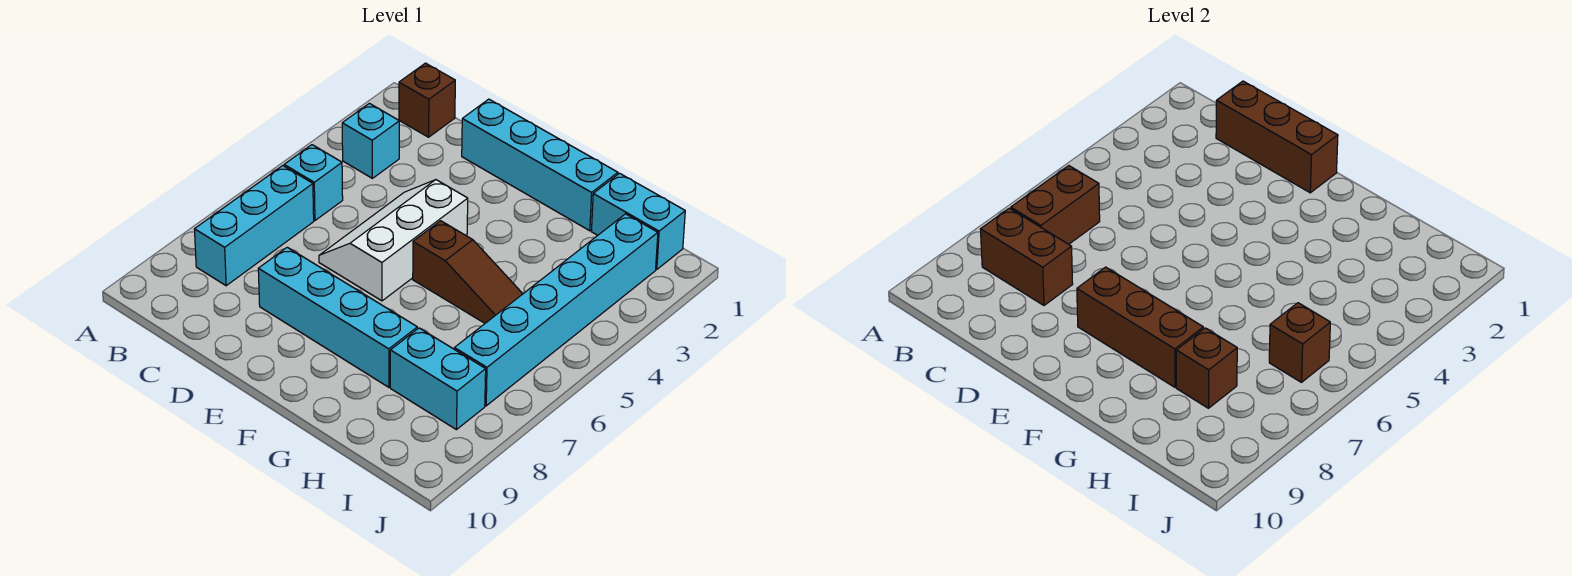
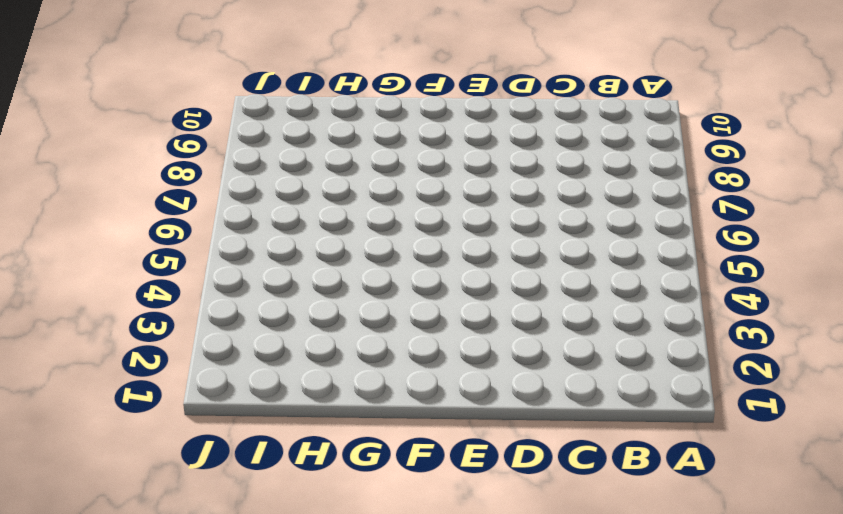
none -> brown 1x1 brick [399,63,455,137]
none -> cyan 1x1 brick [342,103,399,178]
none -> cyan 1x1 brick [284,145,343,220]

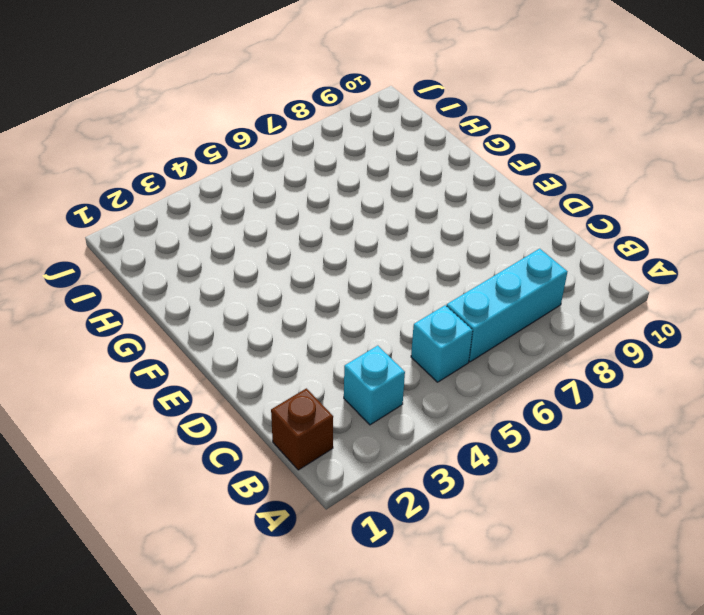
none -> cyan 1x4 brick [462,99,618,231]
none -> white 2x3 slope [319,180,468,301]
none -> cyan 1x4 brick [258,247,417,387]

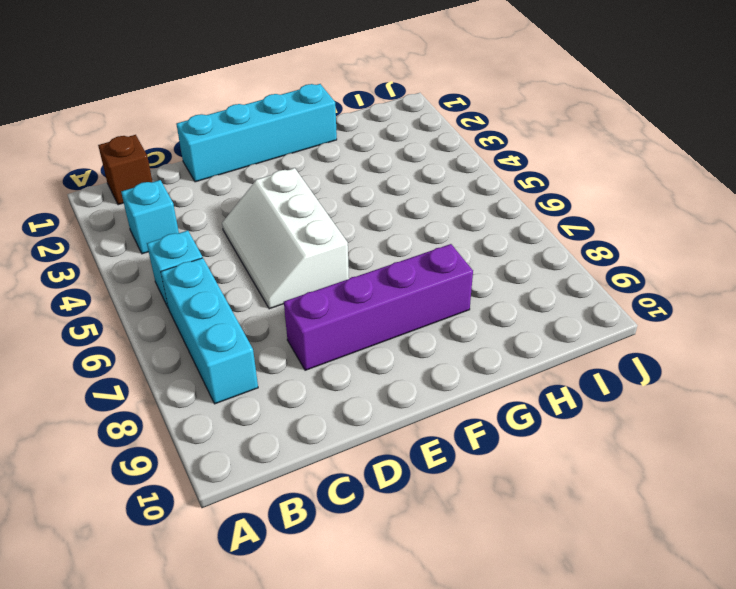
purple 1x4 brick [284,244,473,370] -> cyan 1x4 brick [258,247,417,387]
none -> brown 1x3 slope [413,221,523,323]
none -> cyan 1x2 brick [591,173,685,270]
none -> cyan 1x2 brick [390,328,486,430]

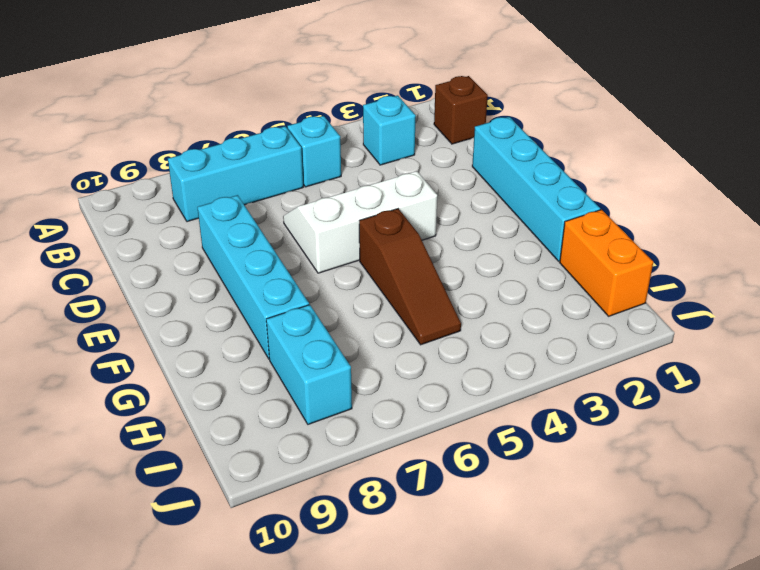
orange 1x2 brick [560,210,653,316] -> cyan 1x2 brick [591,173,685,270]
none -> cyan 1x6 brick [454,214,658,406]
none -> brown 1x2 brick [1011,166,1100,244]
none -> brown 1x2 brick [980,208,1073,305]

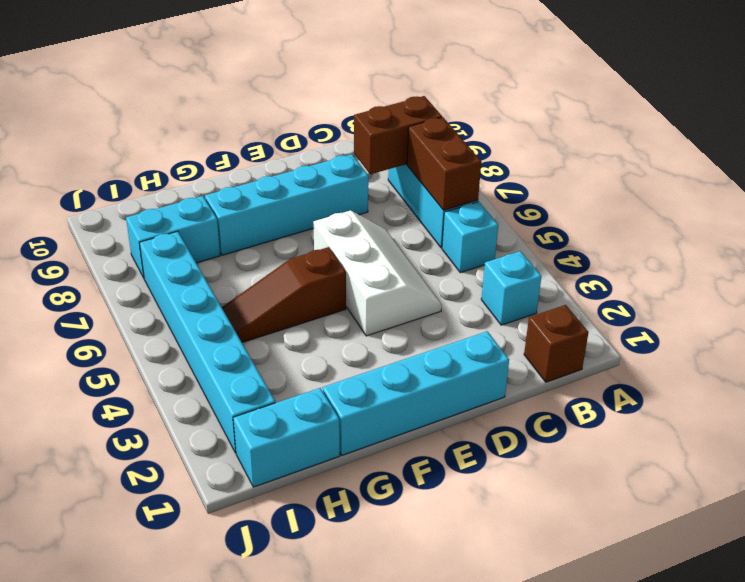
none -> brown 1x3 brick [1216,81,1338,193]
none -> brown 1x3 brick [1077,267,1203,387]
none -> brown 1x1 brick [1176,328,1237,408]

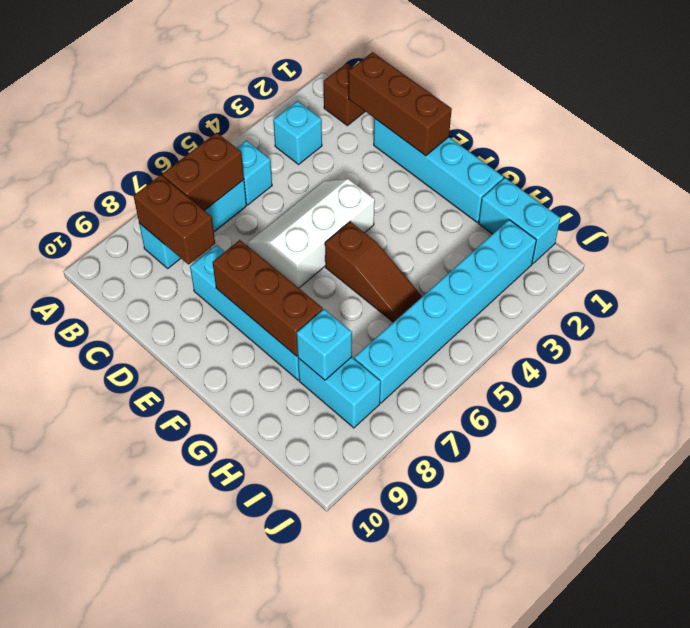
cyan 1x1 brick [297,309,352,380] -> brown 1x1 brick [1176,328,1237,408]
none -> brown 1x1 brick [1269,303,1330,382]

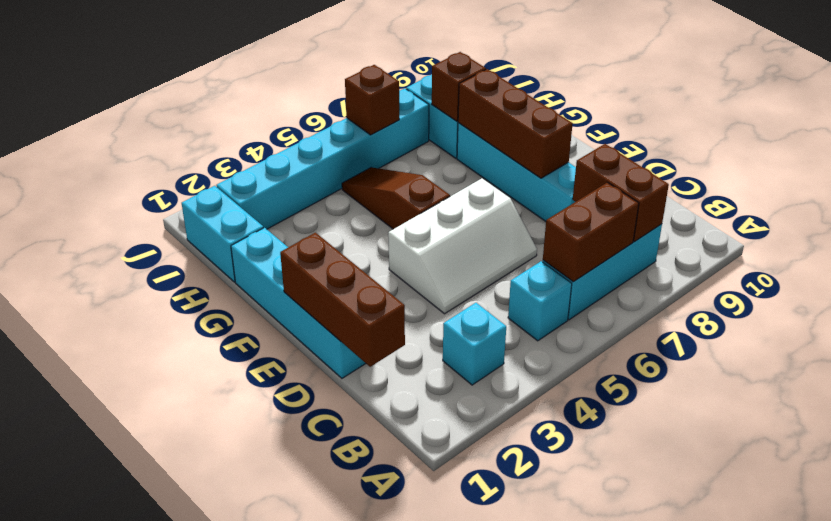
none -> brown 1x1 brick [399,63,455,137]

